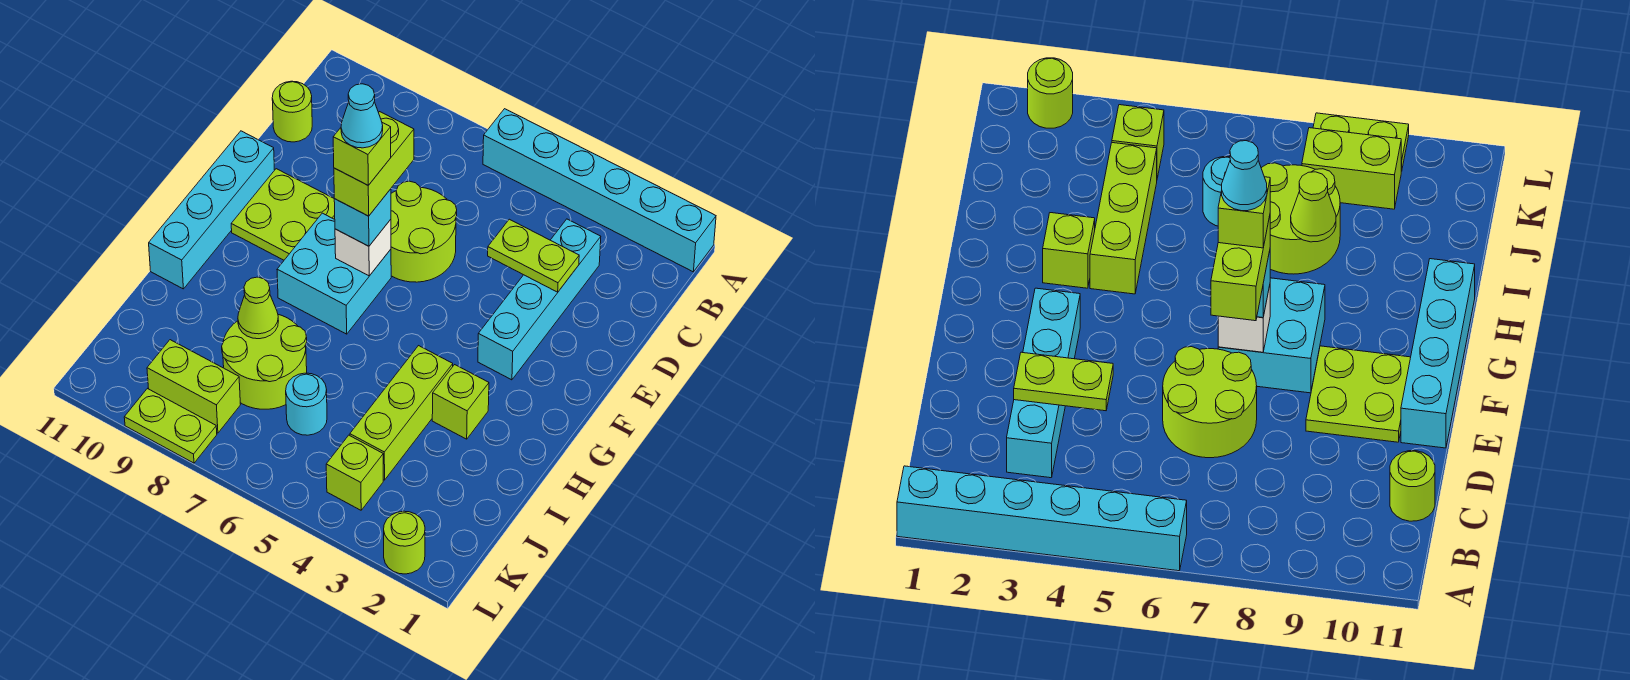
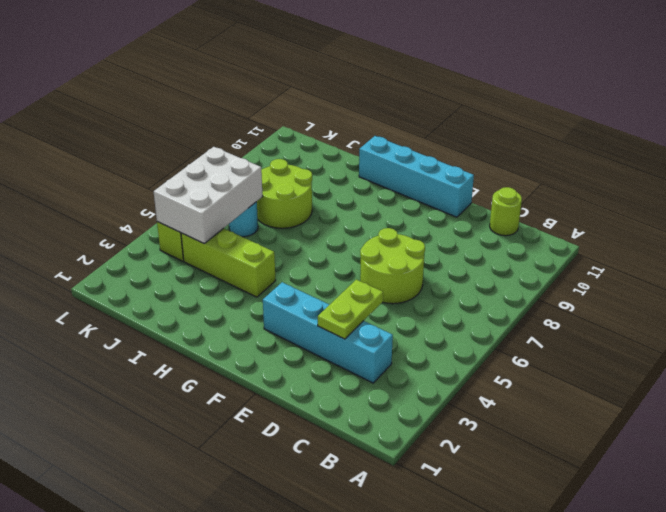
white 2x3 brick [154,147,263,243] -> none
none -> cyan 1x6 brick [483,109,716,272]
none -> lime 2x2 plate [231,169,335,260]
none -> cyan 2x2 brick [277,213,391,334]

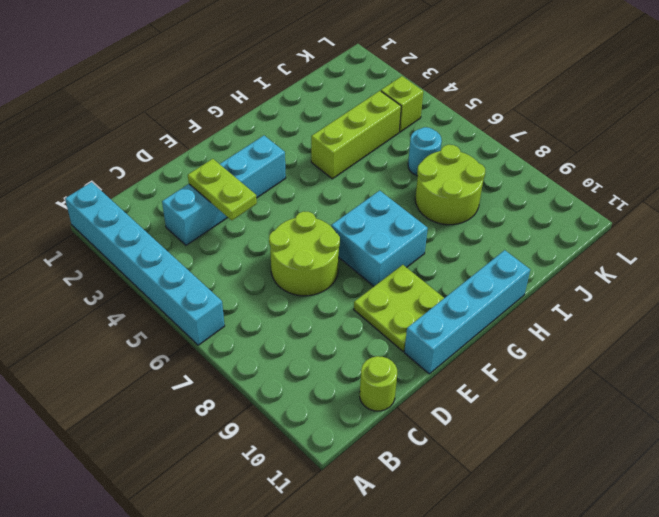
none -> lime 1x1 brick [432,365,489,439]
none -> lime 1x2 brick [147,340,240,433]
none -> lime 1x1 round brick [384,511,425,574]

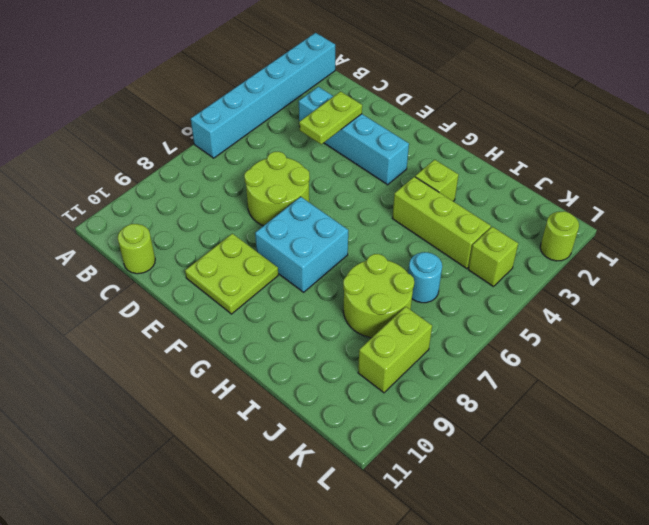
none -> cyan 1x4 brick [149,131,274,289]
none -> lime 1x2 plate [124,389,217,463]
none -> white 1x1 brick [335,219,391,276]

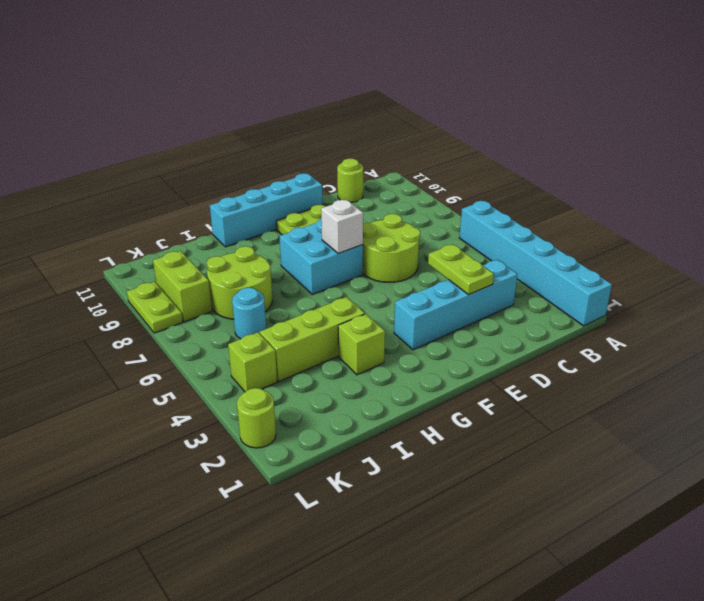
none -> lime 1x1 cone [238,277,278,339]
none -> cyan 1x1 brick [334,189,391,246]
none -> lime 1x2 brick [334,112,414,216]

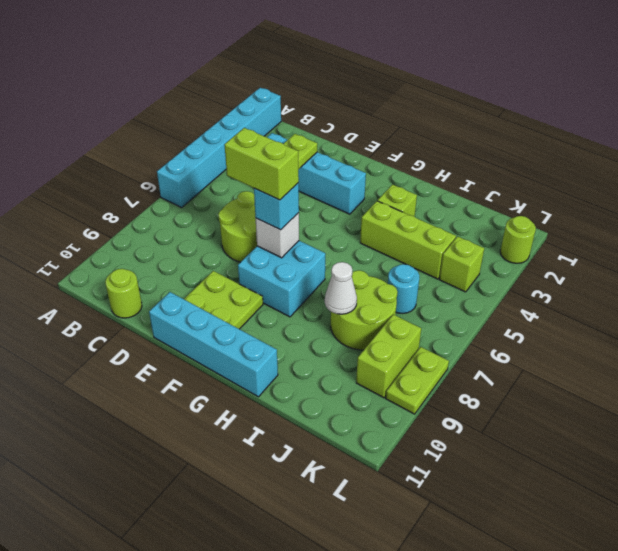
white 1x1 cone [325,262,357,314] -> lime 1x1 cone [238,277,278,339]
none -> lime 1x1 brick [333,123,391,185]
none -> cyan 1x1 cone [341,84,383,148]

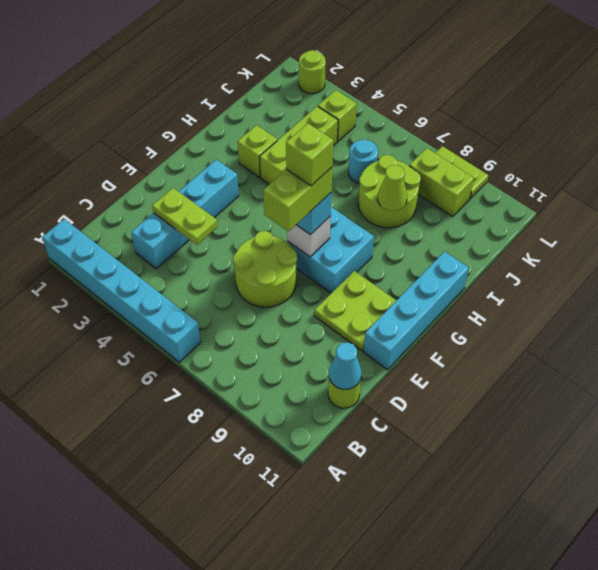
cyan 1x1 cone [329,342,361,389] -> cyan 1x1 cone moved to [341,84,383,148]

